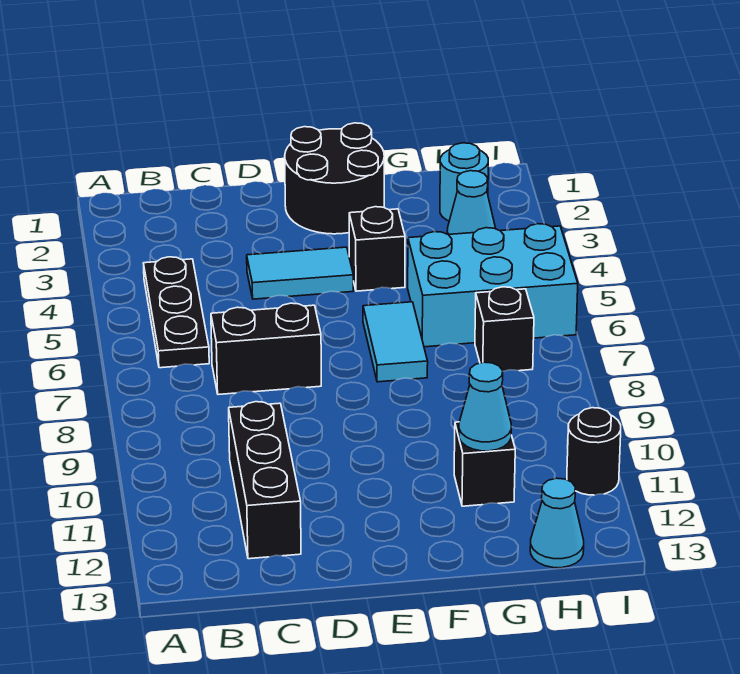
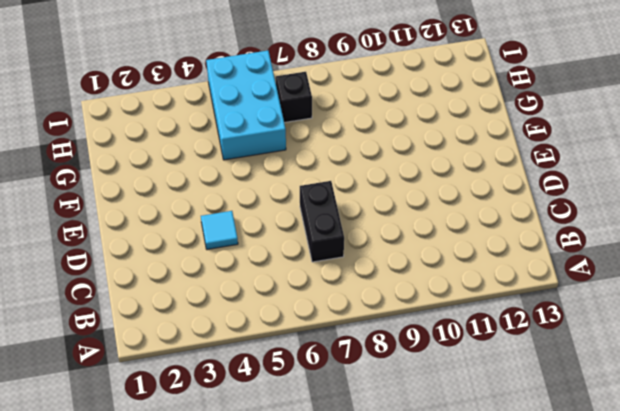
cyan 1x1 tile [201,211,238,249] -> cyan 1x2 tile [247,247,353,299]
none -> black 1x3 plate [143,257,209,368]
none -> black 1x3 brick [229,402,301,559]
none -> black 2x2 round brick [285,123,384,234]

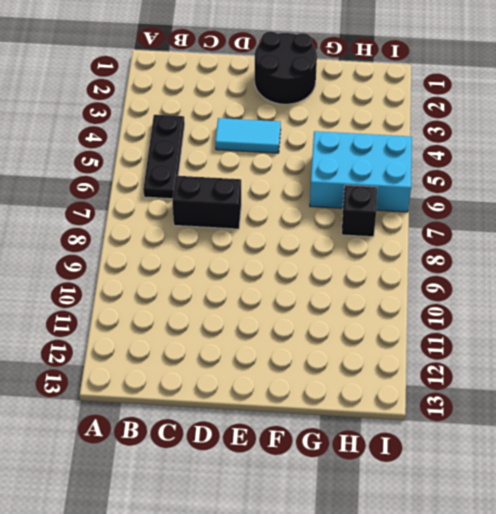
none -> black 1x3 brick [229,402,301,559]
none -> black 1x1 brick [349,207,405,291]
none -> cyan 1x2 tile [363,302,428,382]

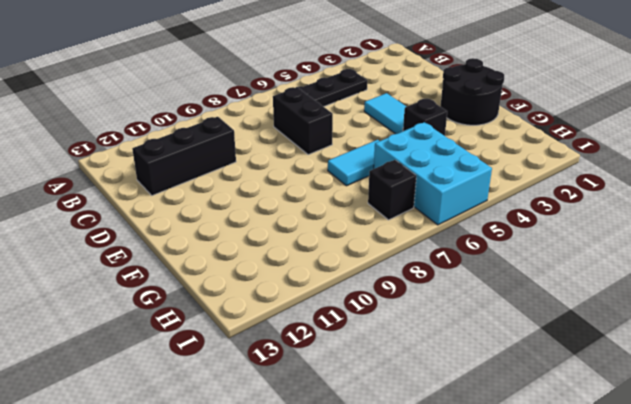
none -> black 1x1 brick [454,422,515,506]
none -> cyan 1x1 round brick [440,143,488,221]
none -> cyan 1x1 cone [447,171,496,235]

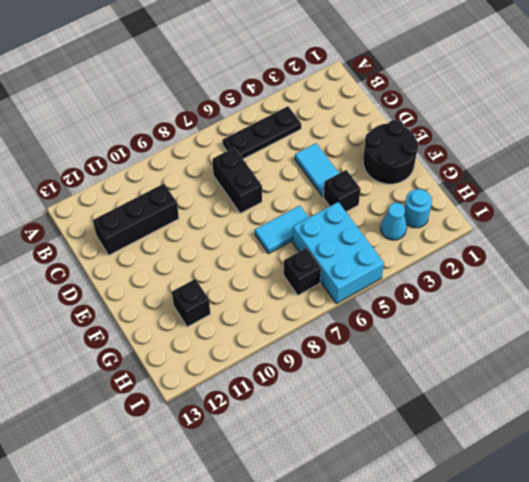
none -> cyan 1x1 cone [530,478,584,568]
none -> black 1x1 round brick [567,408,621,495]
none -> cyan 1x1 cone [459,362,511,451]

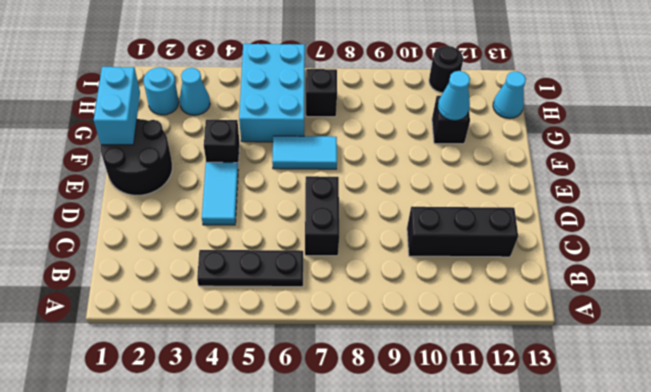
cyan 1x2 brick [94,67,140,145] -> none

